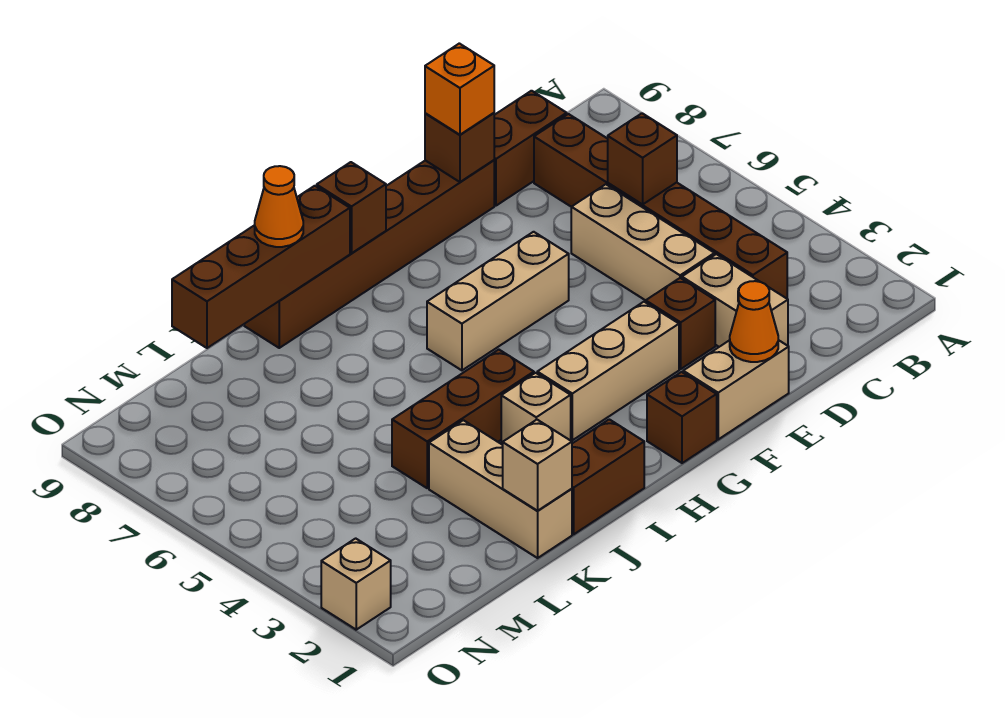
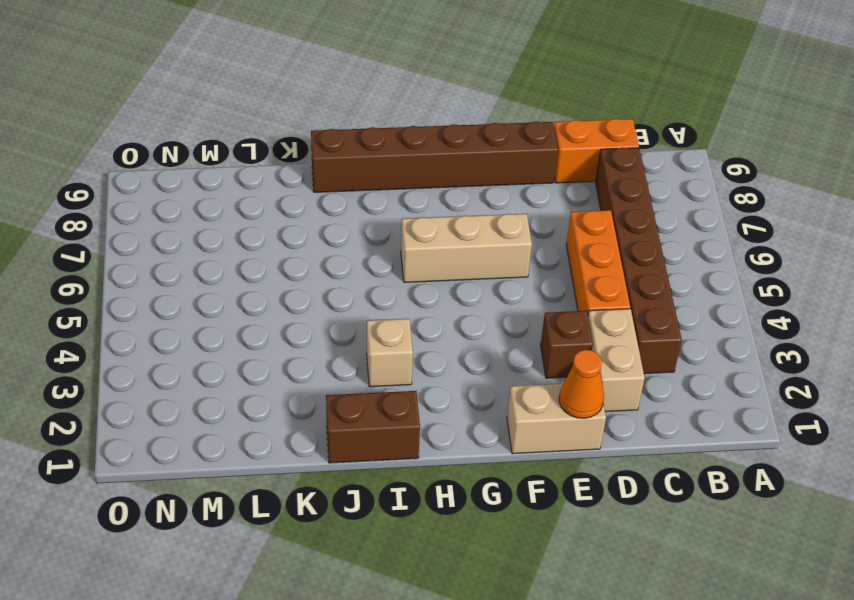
orange 1x2 brick [554,119,639,183] -> brown 1x2 brick [494,91,567,206]
orange 1x3 brick [566,210,630,314] -> tan 1x3 brick [571,184,715,300]
none -> tan 1x3 brick [537,302,679,440]
none -> brown 1x1 brick [647,372,717,463]
none -> brown 1x3 brick [392,350,534,488]

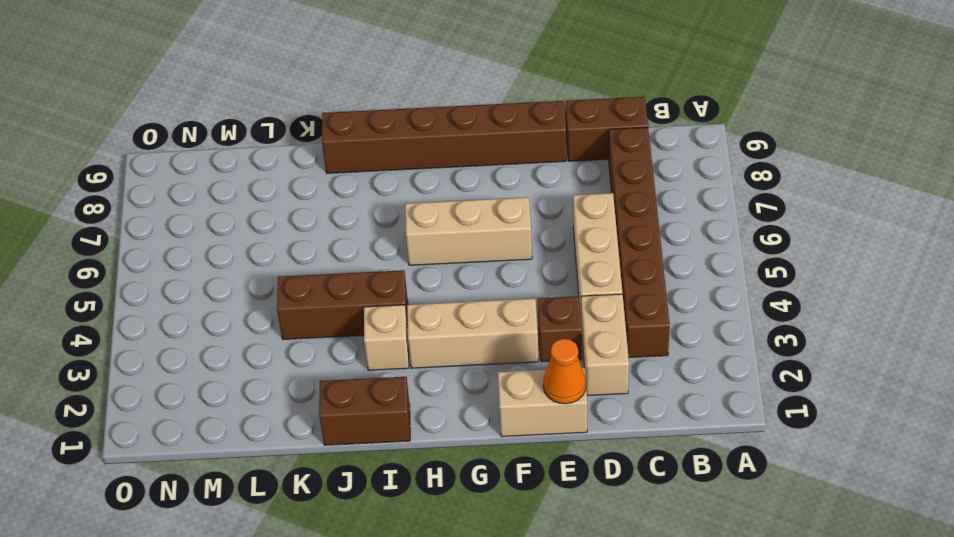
none -> brown 1x1 brick [647,372,717,463]
none -> tan 1x3 brick [429,420,572,558]
none -> tan 1x1 brick [321,538,391,630]

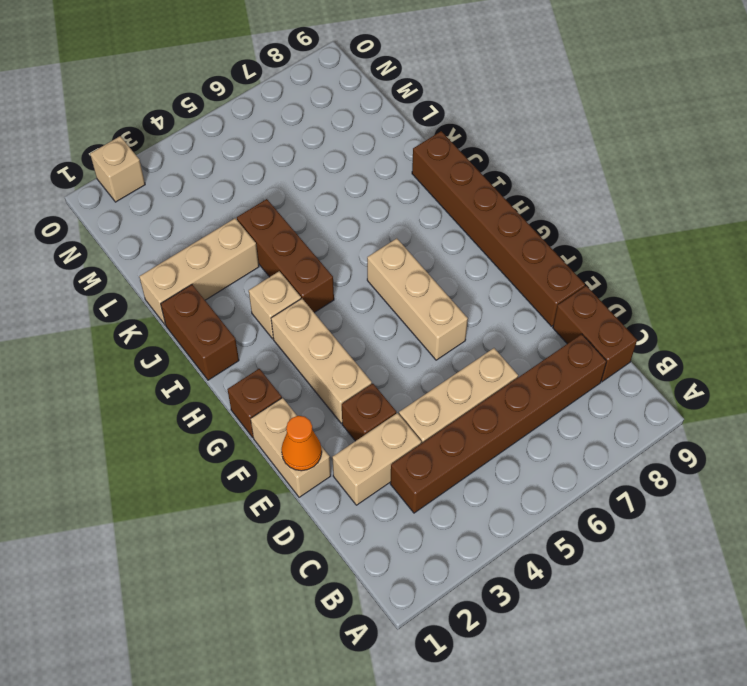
none -> brown 1x1 brick [608,113,677,204]
none -> brown 1x1 brick [425,113,494,182]
none -> brown 1x1 brick [317,162,386,253]

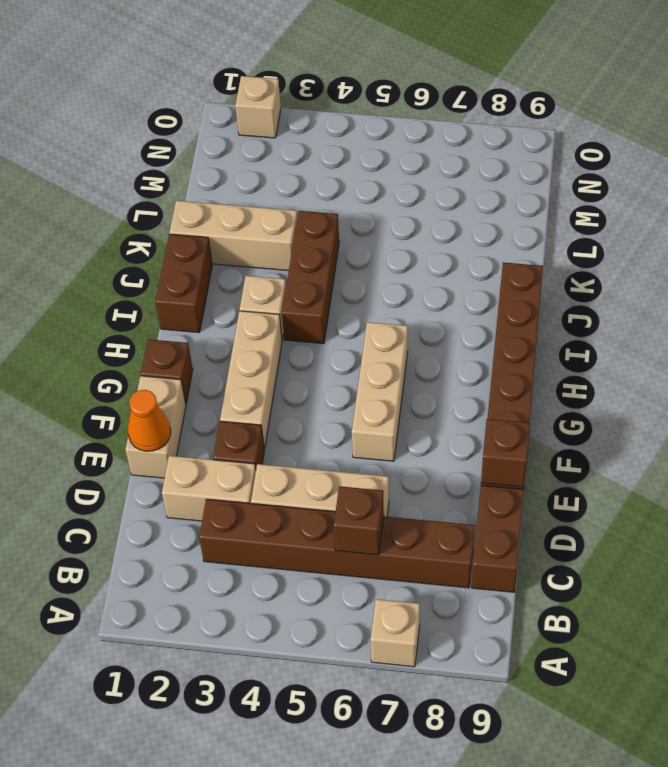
tan 1x1 brick [371,599,420,667] -> tan 1x1 brick moved to [503,420,572,511]
none -> brown 1x1 brick [317,162,386,253]
none -> brown 1x4 brick [172,186,350,348]
none -> orange 1x1 brick [425,43,494,135]

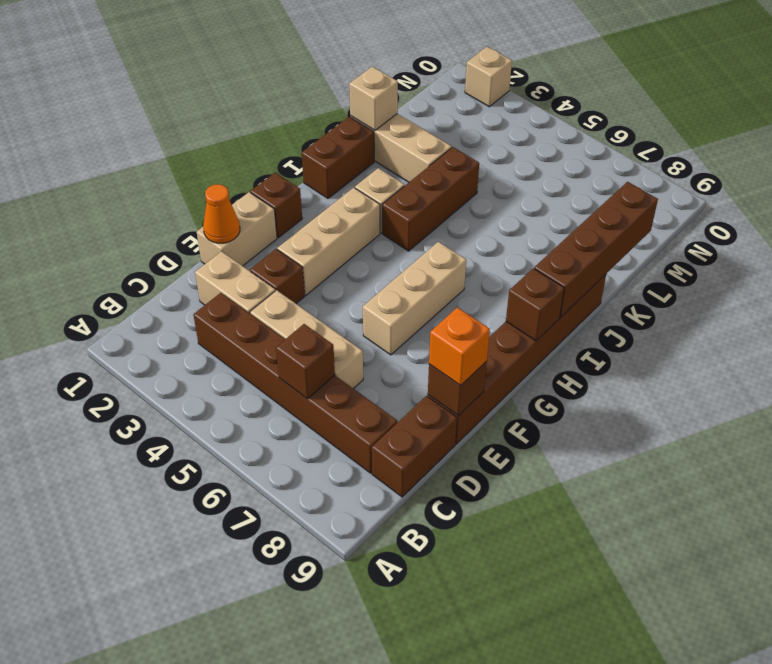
none -> orange 1x1 cone [255,166,303,247]

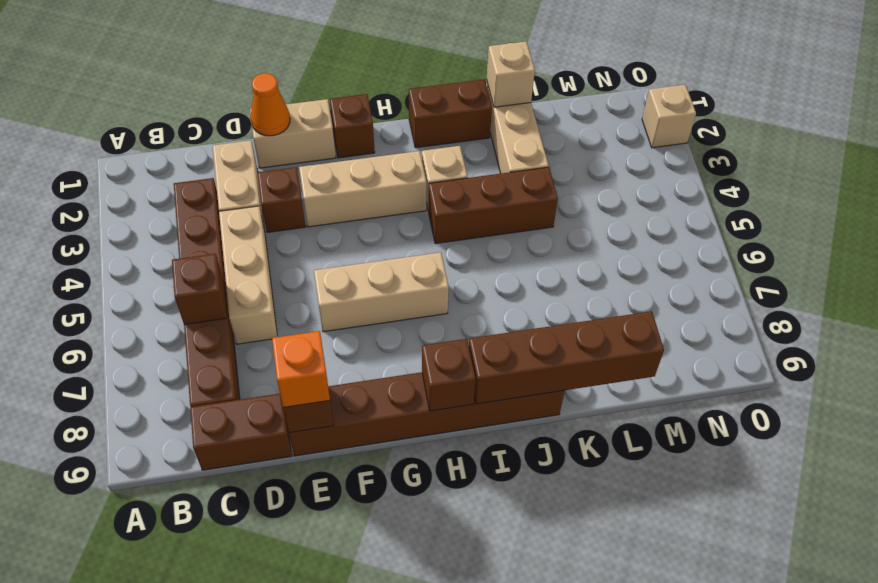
none -> orange 1x1 cone [255,166,303,247]

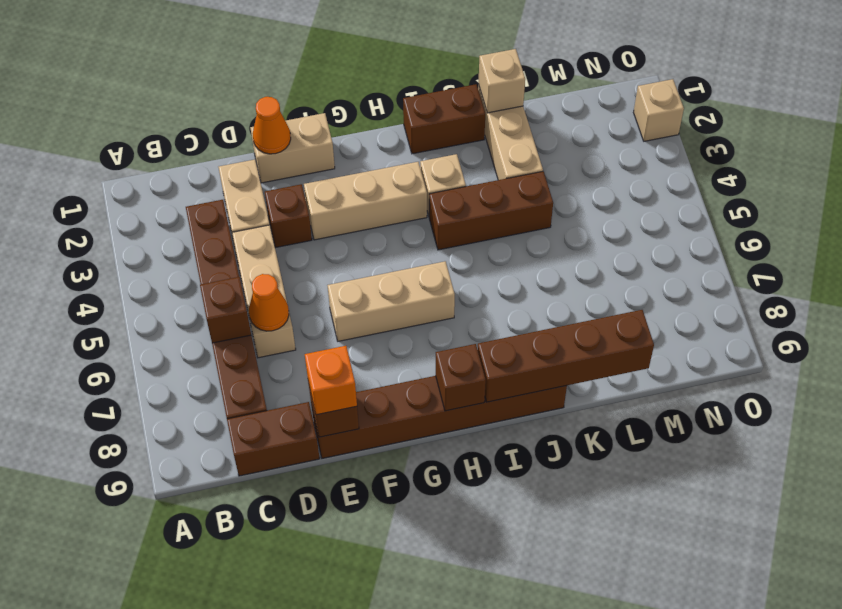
orange 1x1 cone [249,274,289,331] -> orange 1x1 cone moved to [255,166,303,247]
none -> brown 1x1 brick [647,372,717,463]

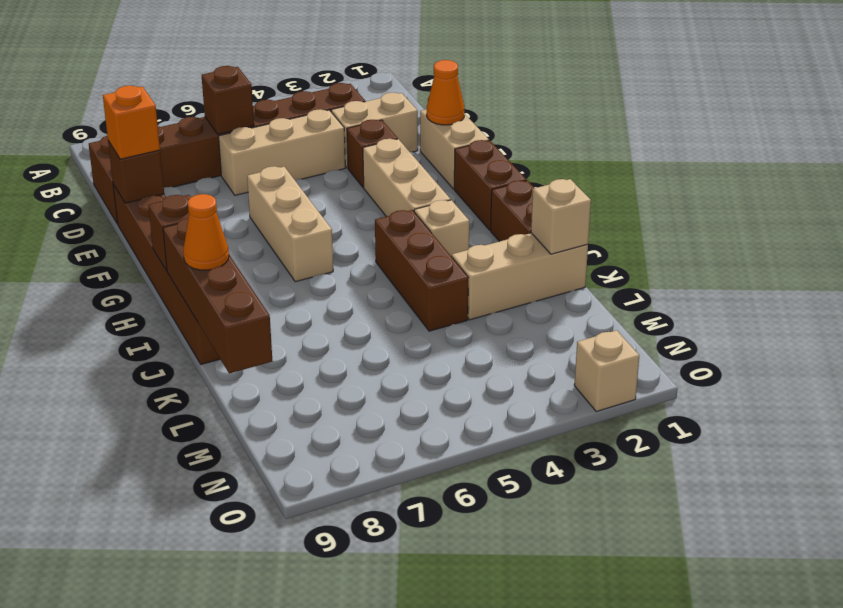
brown 1x2 brick [454,140,527,230] -> brown 1x1 brick [647,372,717,463]

